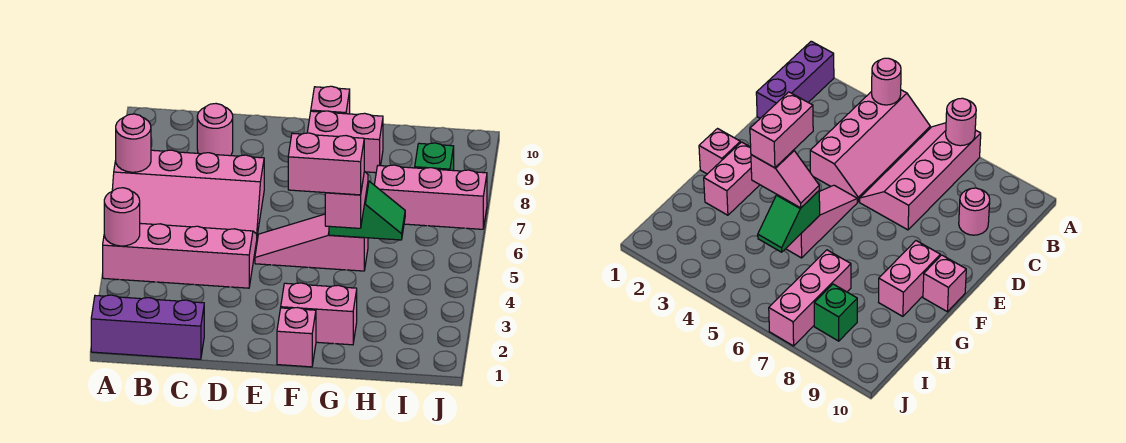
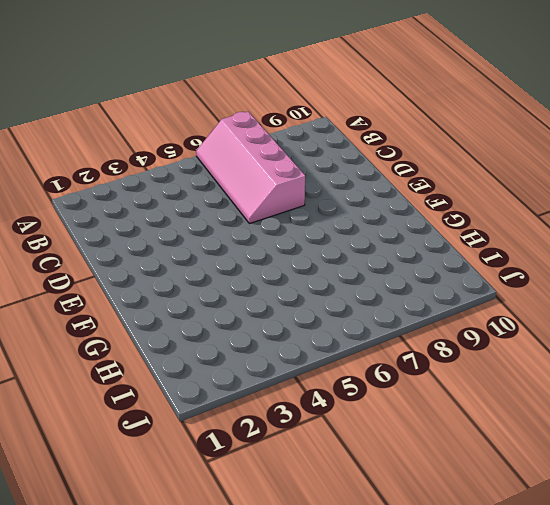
none -> purple 1x3 brick [91,295,204,359]
none -> pink 2x4 slope [103,223,257,288]
none -> pink 1x1 round brick [197,104,233,156]

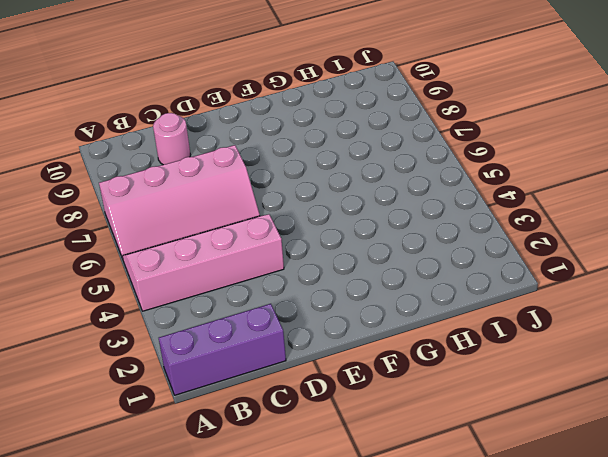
none -> pink 1x3 slope [255,214,368,271]
none -> pink 1x1 brick [277,308,316,367]
none -> pink 1x2 brick [281,283,357,345]

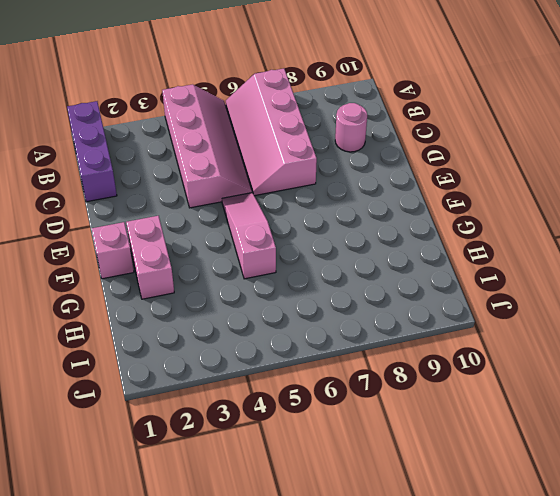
none -> pink 1x2 brick [307,111,383,173]
none -> pink 1x1 brick [311,86,350,114]
none -> pink 1x3 brick [374,165,487,229]

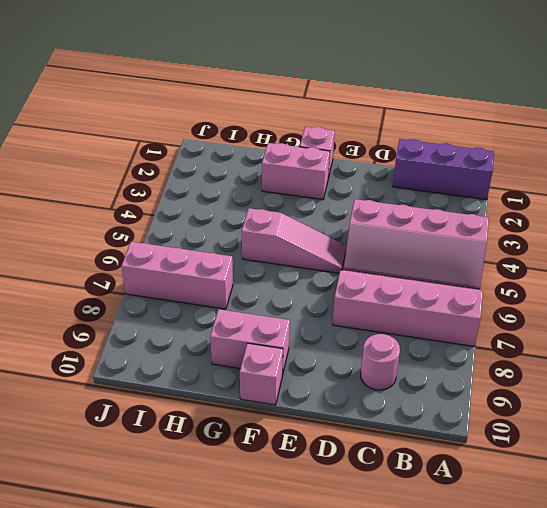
none -> green 1x1 brick [415,143,454,171]
none -> pink 1x1 round brick [104,188,140,246]
none -> pink 1x1 round brick [116,114,151,172]

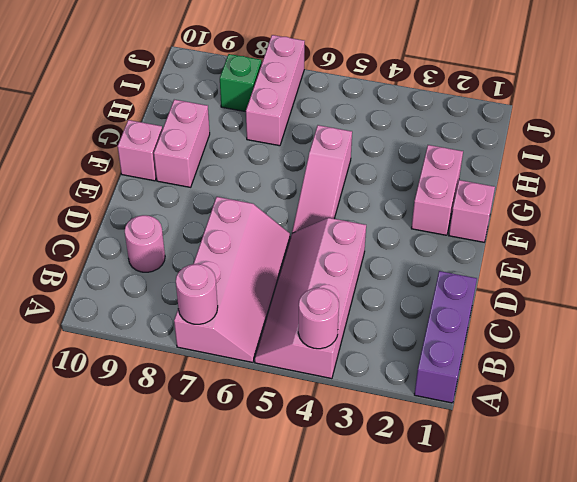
none -> green 1x2 slope [329,181,405,240]
none -> pink 1x2 slope [325,171,368,228]
none -> pink 1x2 brick [288,133,364,195]

